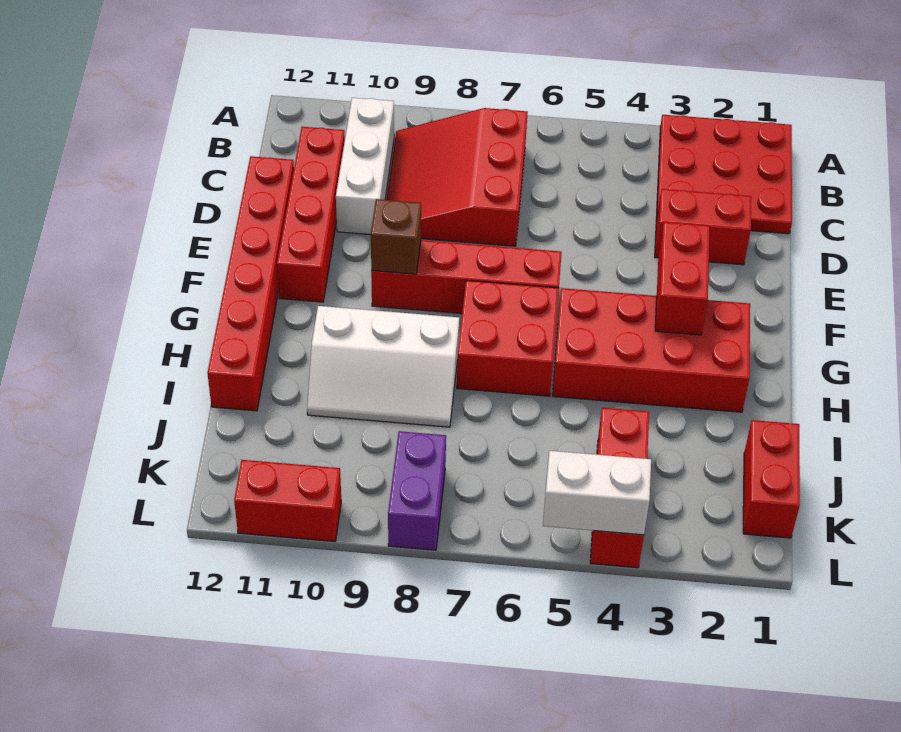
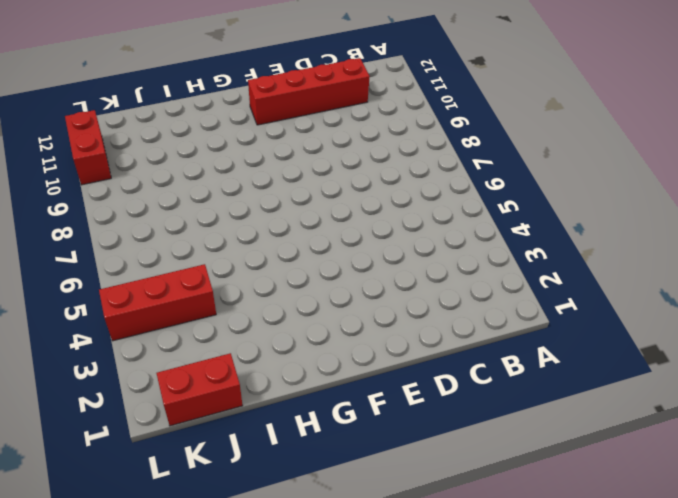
none -> red 3x3 plate [656,115,792,234]
none -> red 3x3 slope [386,108,528,246]
none -> white 1x3 brick [336,98,394,235]

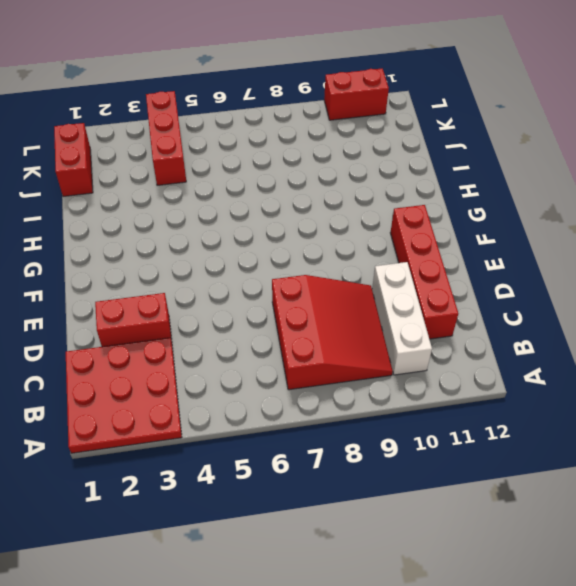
none -> red 1x6 brick [207,156,294,411]
none -> red 1x4 brick [371,240,562,314]
none -> red 2x4 brick [552,288,750,412]

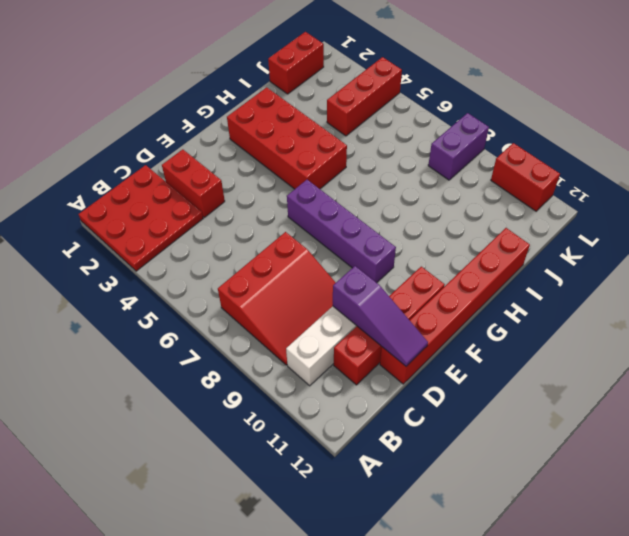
purple 1x3 slope [333,266,428,366] -> none
purple 1x4 brick [287,180,396,283] -> red 1x4 brick [371,240,562,314]
none -> red 2x2 brick [457,280,559,396]
none -> white 2x3 slope [307,306,459,427]
none -> red 1x2 brick [655,222,710,335]

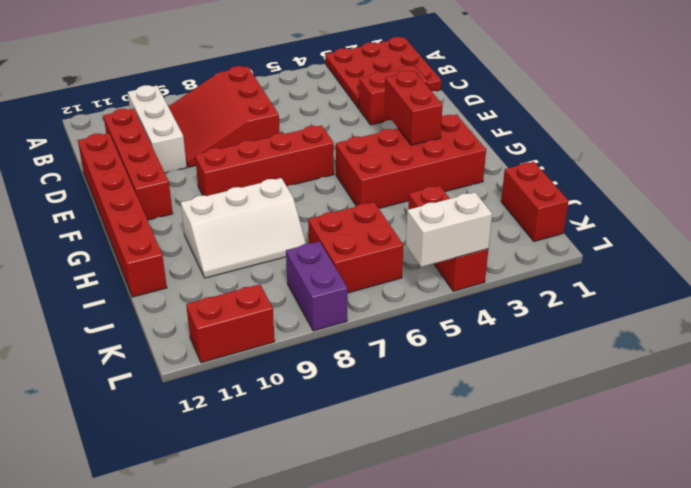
red 2x2 brick [308,202,403,293] -> red 2x2 brick moved to [457,280,559,396]
none -> brown 1x1 brick [371,199,421,274]

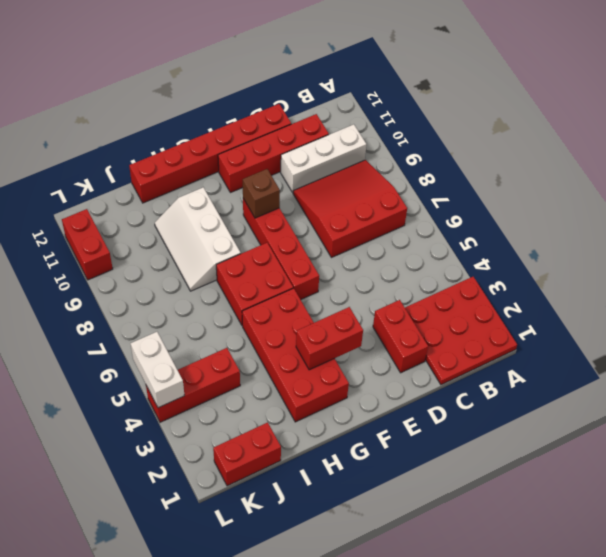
none -> purple 1x2 brick [388,431,446,550]

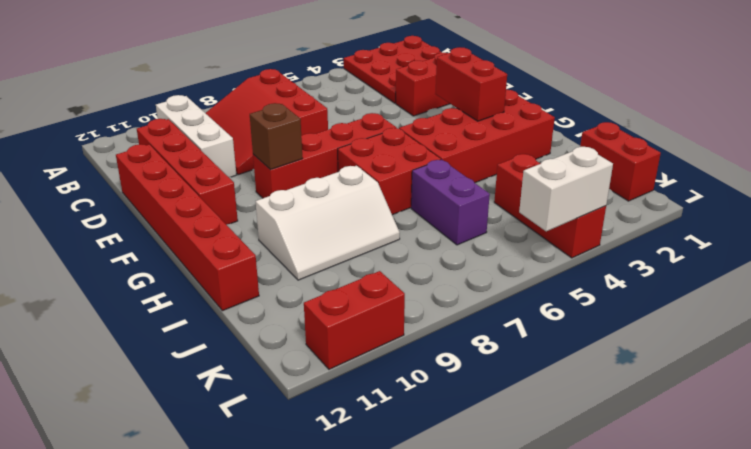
purple 1x2 brick [411,160,490,245] -> purple 1x2 brick moved to [388,431,446,550]

